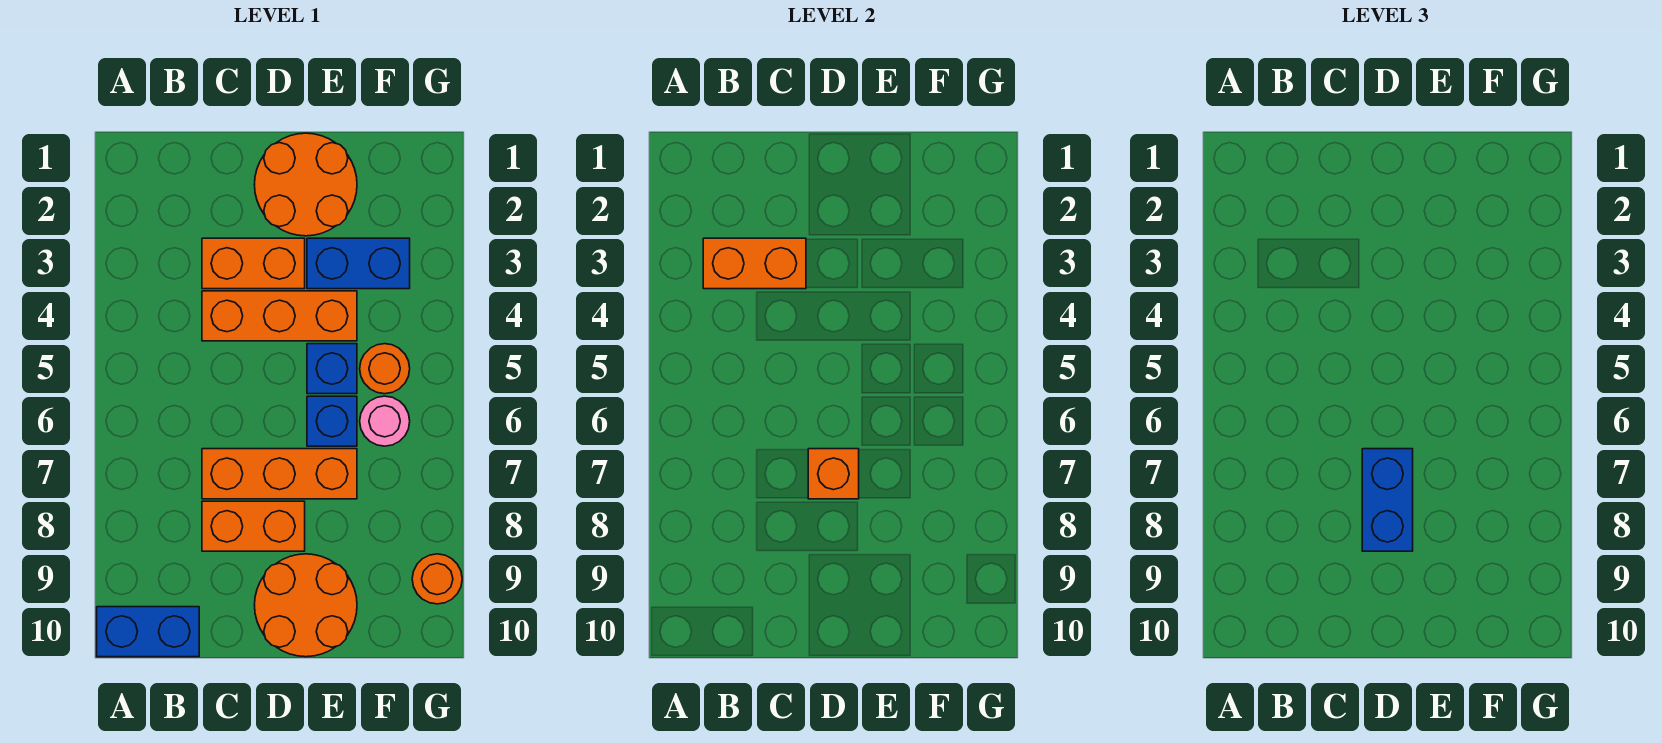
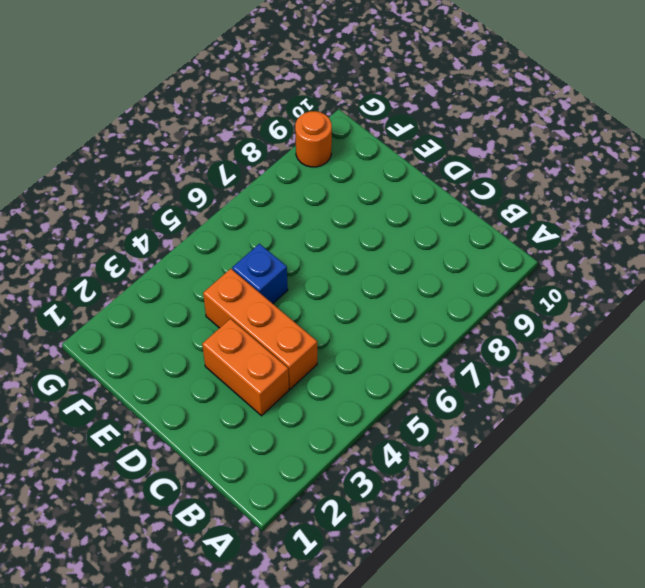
none -> blue 1x2 brick [97,607,199,657]
none -> orange 1x3 brick [202,449,357,499]
none -> orange 1x2 brick [202,501,305,551]

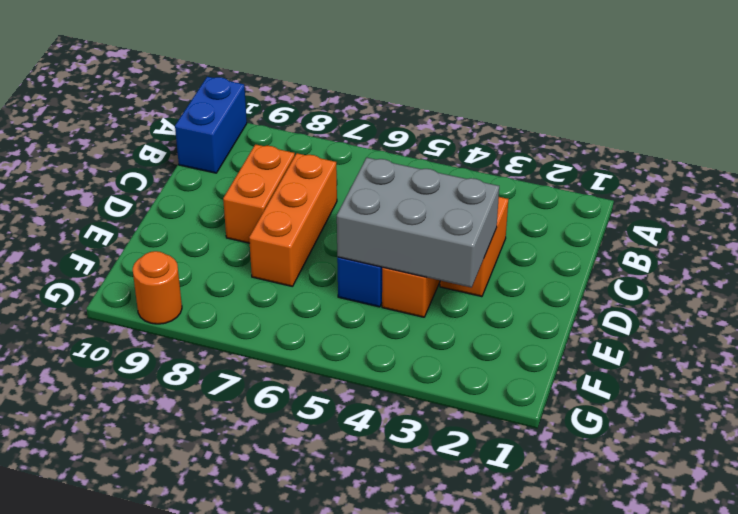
grey 2x3 brick [337,158,499,288] -> none
none -> orange 2x2 round brick [255,133,357,236]
none -> orange 2x2 round brick [254,554,357,657]
none -> blue 1x2 brick [307,238,410,289]

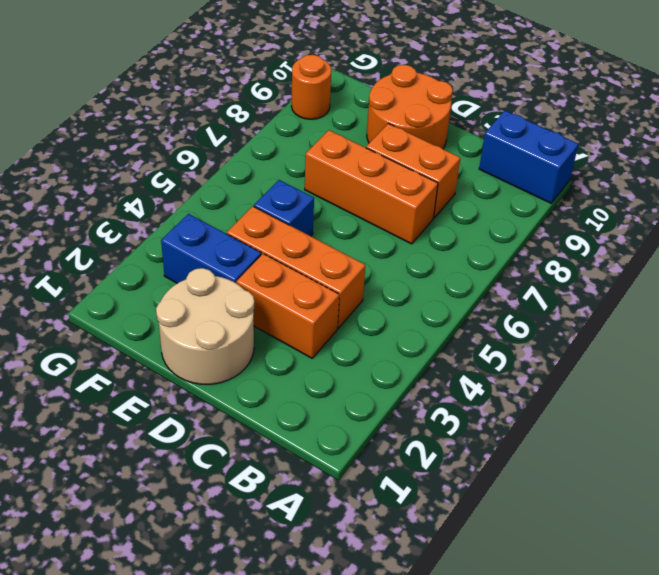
tan 2x2 round brick [156,268,254,384] -> orange 2x2 round brick [255,133,357,236]
none -> blue 1x1 brick [307,396,357,446]
none -> orange 1x1 round brick [360,344,410,394]
none -> pink 1x1 round brick [360,396,410,446]

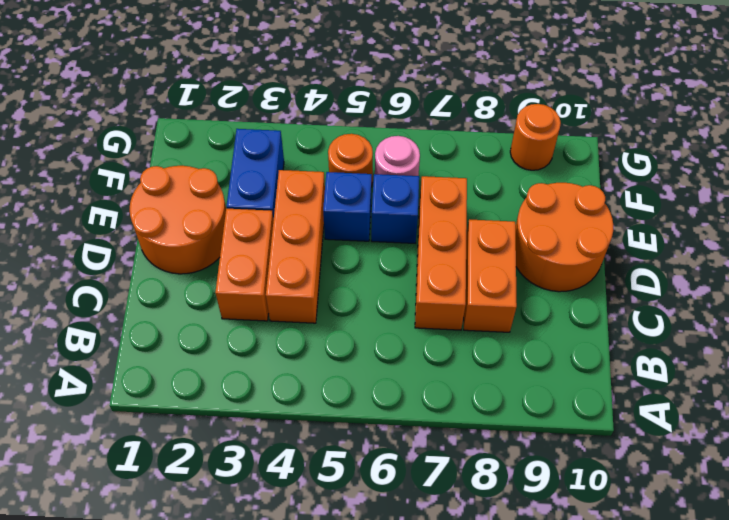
none -> blue 1x2 brick [97,607,199,657]
none -> orange 1x2 brick [703,238,806,289]
none -> orange 1x1 brick [808,449,859,499]

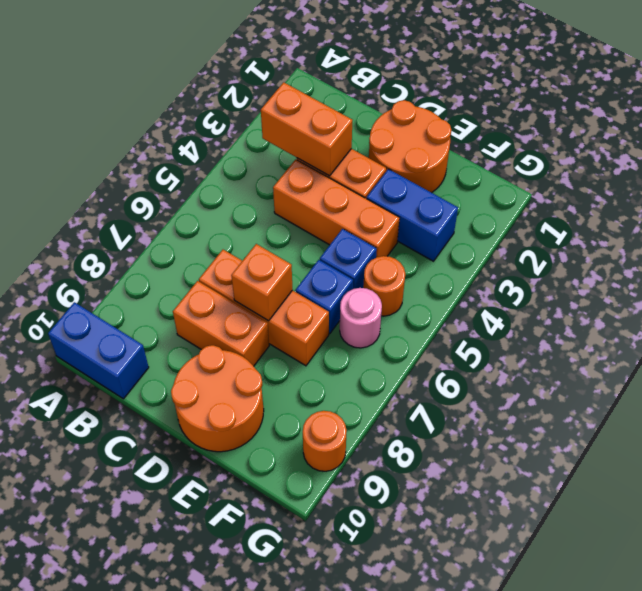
none -> blue 1x2 brick [1362,449,1413,551]

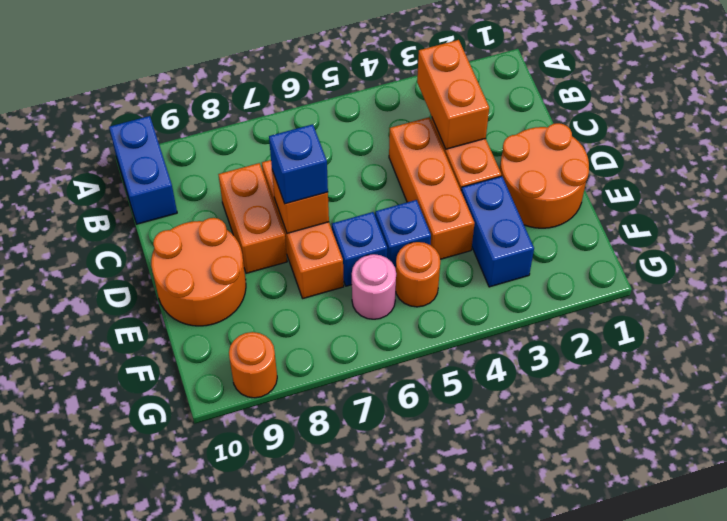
blue 1x1 brick [269,124,328,204] -> blue 1x2 brick [1362,449,1413,551]

